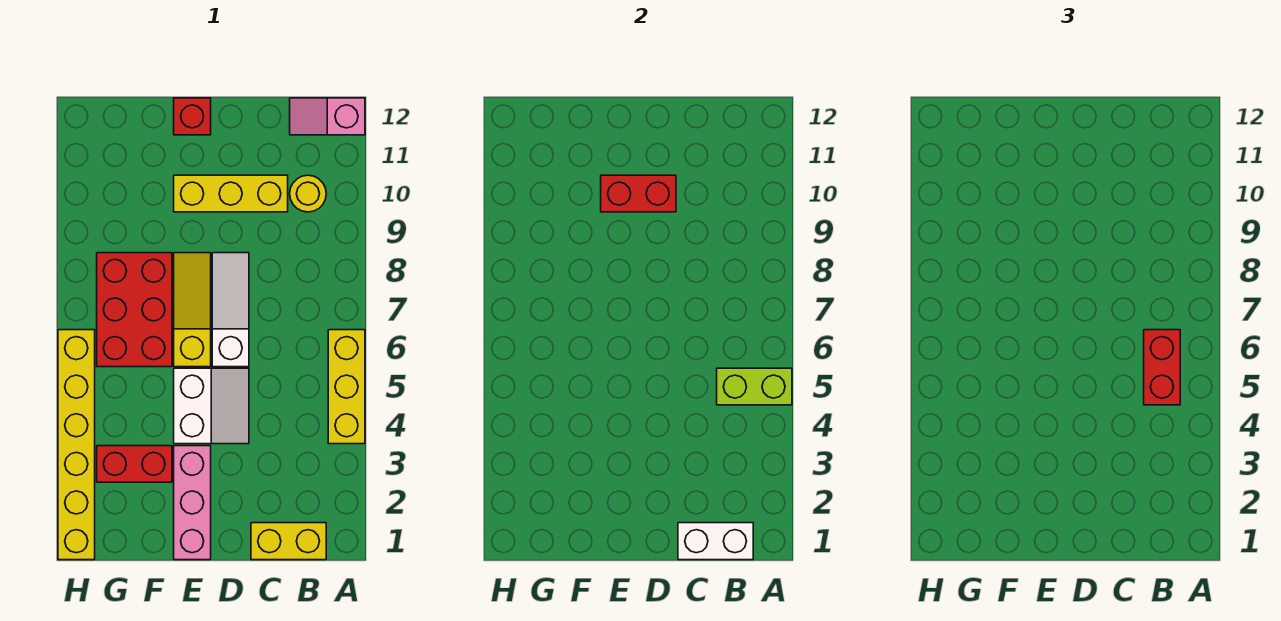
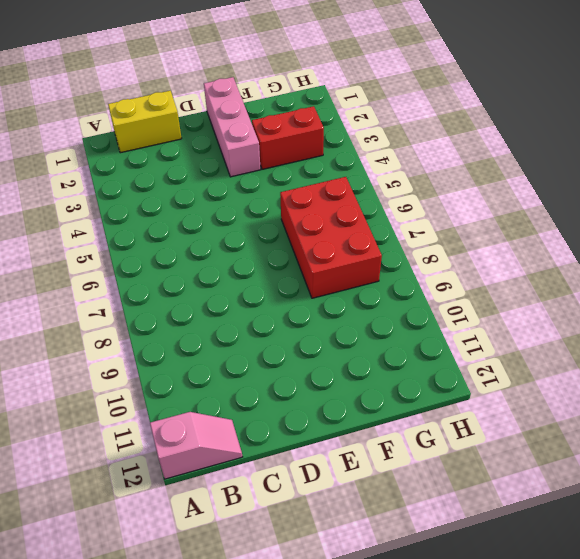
none -> yellow 1x3 brick [328,330,365,444]
none -> yellow 1x1 round brick [290,175,326,212]
none -> yellow 1x3 brick [174,175,288,212]

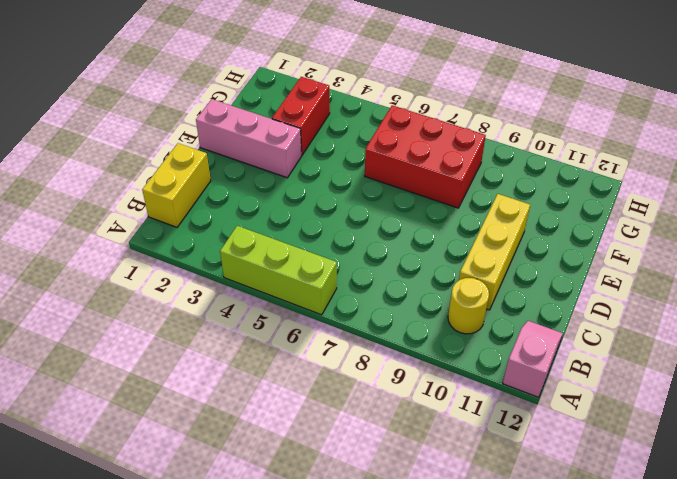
lime 1x3 brick [220,226,337,315] -> yellow 1x3 brick [328,330,365,444]
none -> white 2x2 slope [174,368,249,444]
none -> white 1x3 slope [212,253,249,367]
none -> yellow 1x3 slope [174,253,211,367]

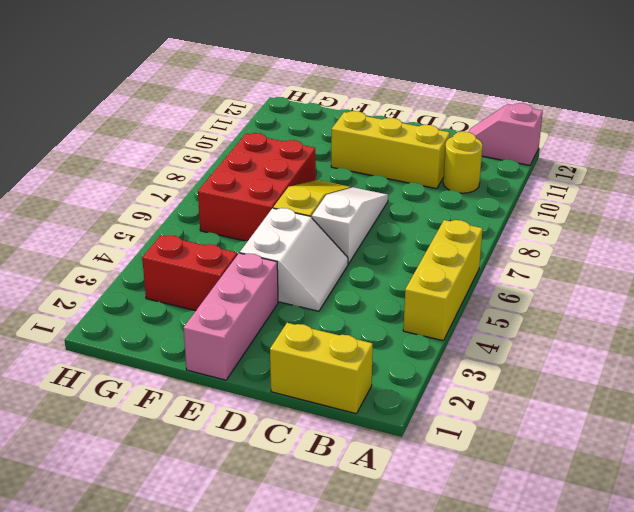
none -> red 1x1 brick [174,98,211,135]
none -> yellow 1x6 brick [58,330,95,560]
none -> lime 1x2 brick [717,368,792,405]

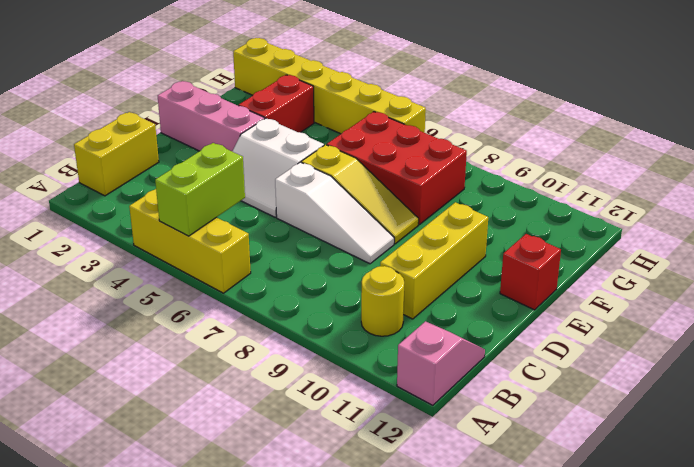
none -> white 1x2 brick [678,523,753,560]
none -> red 1x2 brick [601,175,676,212]
none -> red 1x2 brick [1144,330,1180,405]

